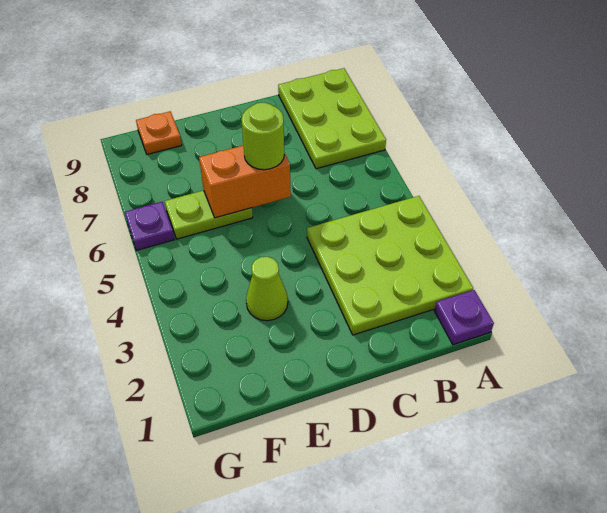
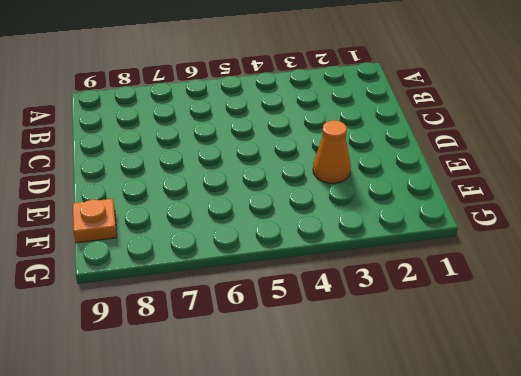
orange 1x1 cone [313,120,351,183] -> lime 1x1 cone [246,257,288,321]
none -> purple 1x1 plate [435,290,494,345]
none -> lime 3x3 plate [307,196,473,335]

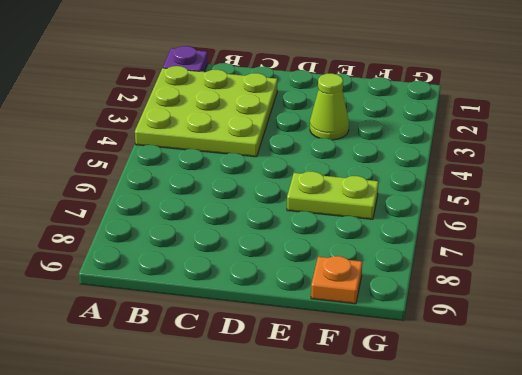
none -> lime 2x3 plate [278,68,386,169]
none -> purple 1x1 plate [125,202,174,250]

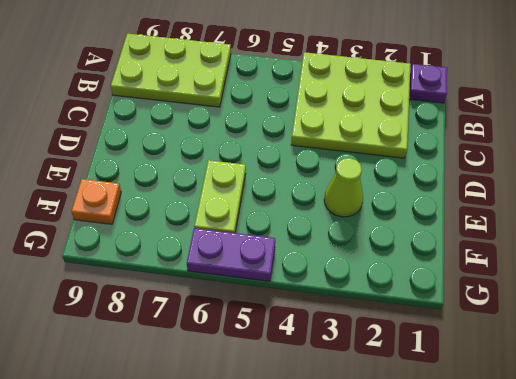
purple 1x2 plate [187,228,275,281] -> purple 1x1 plate [125,202,174,250]
none -> orange 1x2 brick [199,145,291,218]
none -> lime 1x1 round brick [241,103,284,170]

